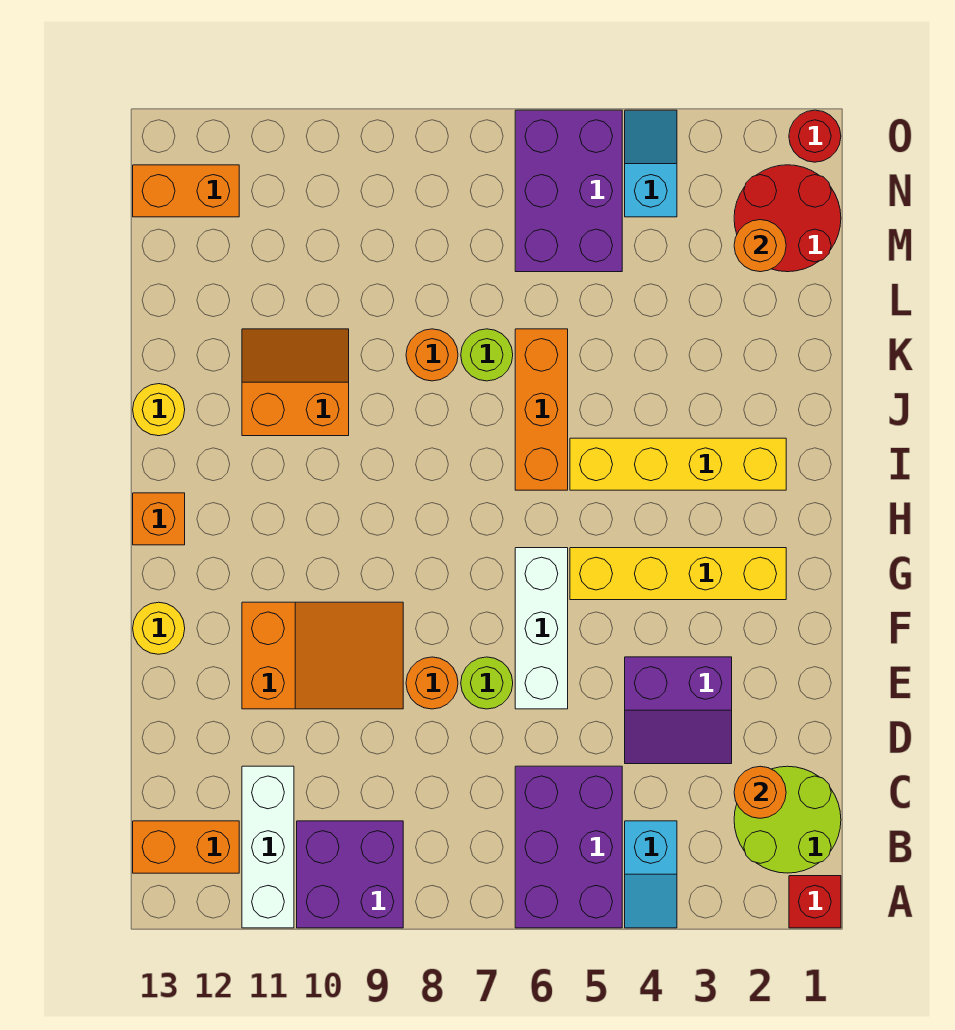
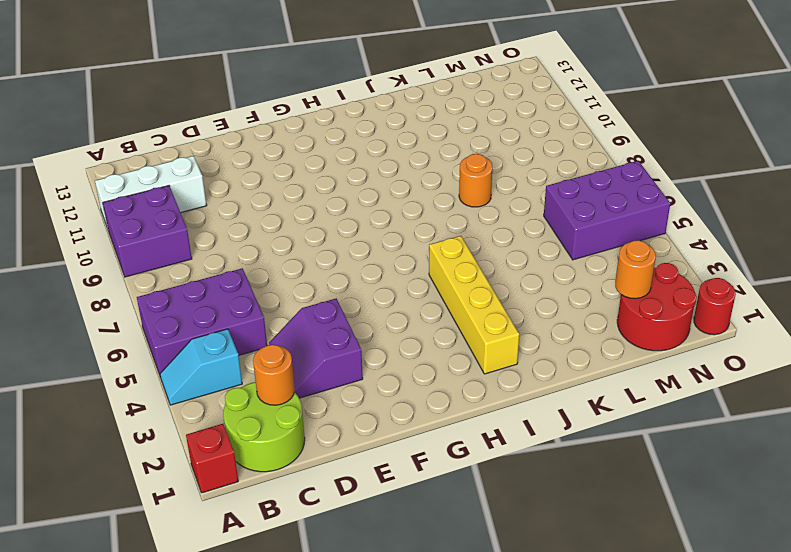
none -> orange 1x2 brick [133,821,239,873]
none -> white 1x3 brick [515,548,568,709]
none -> lime 1x1 round brick [461,657,513,709]

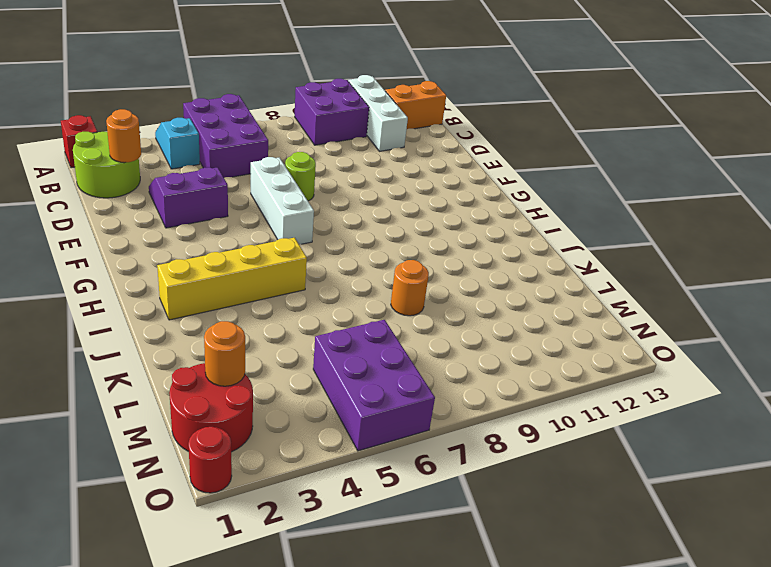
none -> orange 1x1 round brick [406,657,458,709]
none -> orange 2x3 slope [242,602,403,709]
none -> yellow 1x1 round brick [133,602,185,654]

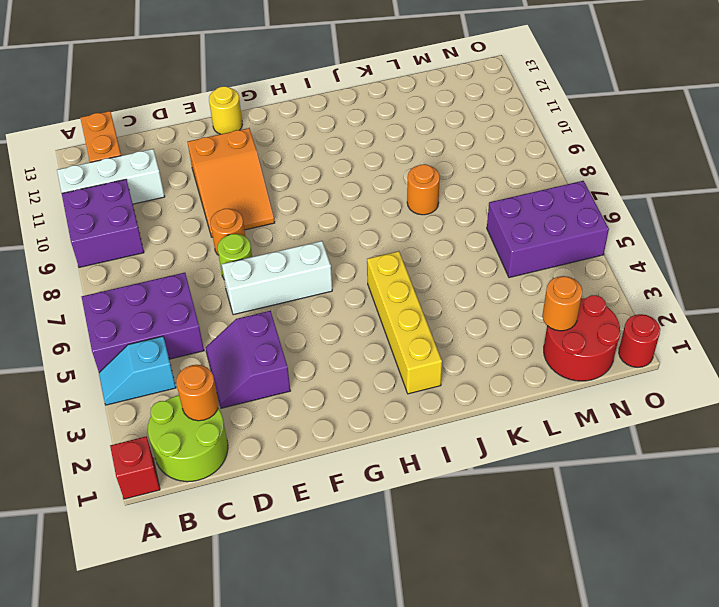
none -> yellow 1x4 brick [570,548,786,600]
none -> orange 1x1 brick [133,493,185,545]
none -> orange 1x3 brick [515,329,568,490]

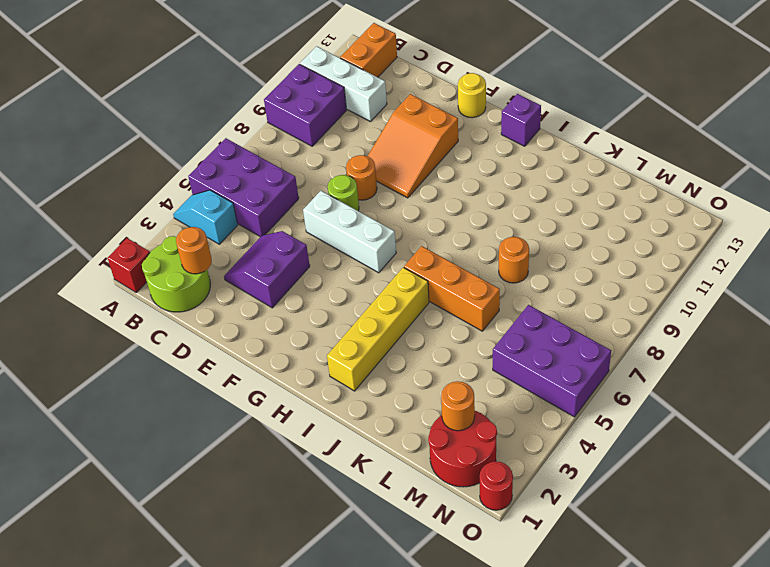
purple 1x1 brick [501,94,541,146] -> orange 1x1 brick [133,493,185,545]
none -> yellow 1x4 brick [570,548,786,600]
none -> orange 2x2 slope [242,329,349,436]
none -> yellow 1x1 round brick [133,384,185,436]

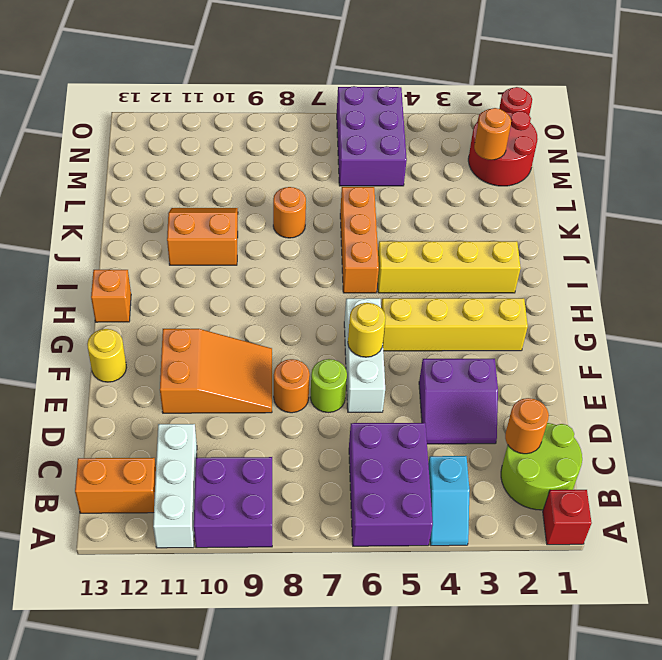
yellow 1x1 round brick [348,303,386,357] -> yellow 1x1 round brick moved to [133,384,185,436]
none -> lime 1x1 round brick [461,329,513,381]
none -> cyan 1x2 slope [625,110,677,217]
none -> orange 1x2 brick [133,165,239,217]

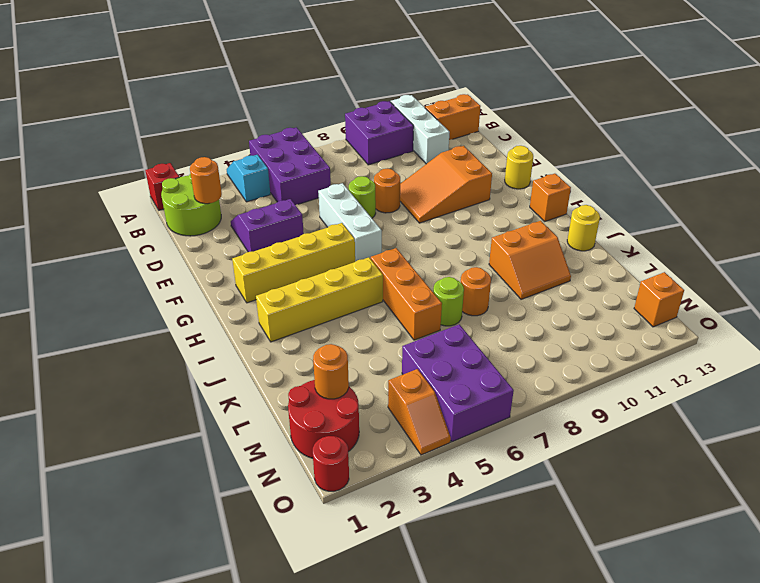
orange 1x2 slope [388,369,451,455] -> cyan 1x2 slope [625,110,677,217]
orange 1x1 brick [634,272,684,327] -> orange 1x2 brick [133,165,239,217]

